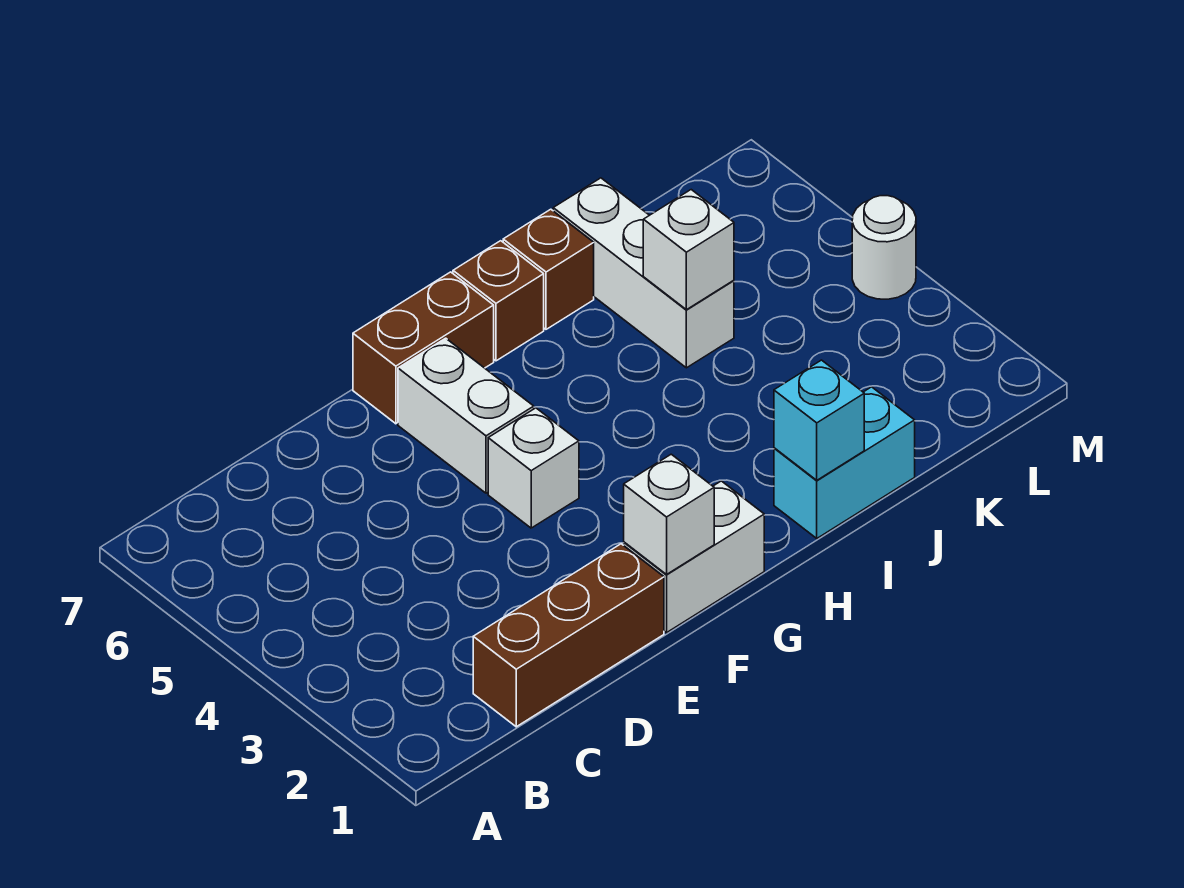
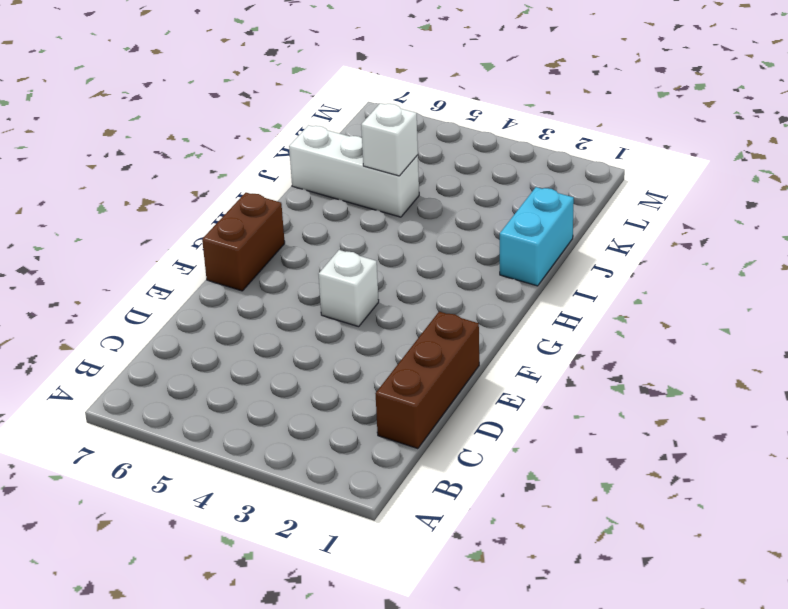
none -> white 1x2 brick [624,481,764,633]
none -> white 1x2 brick [398,338,534,493]
none -> brown 1x1 brick [453,241,544,361]

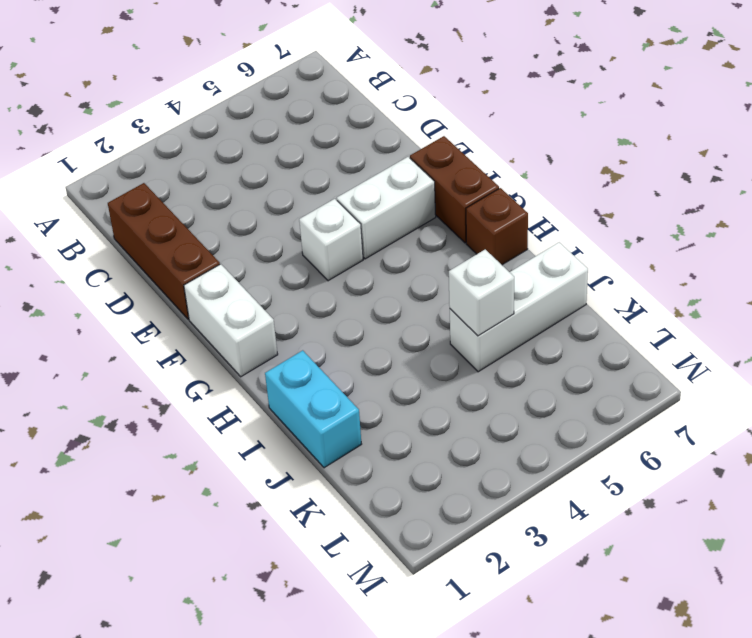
none -> brown 1x1 brick [503,209,594,329]
none -> white 1x1 round brick [852,196,916,299]
none -> white 1x1 brick [624,454,714,574]

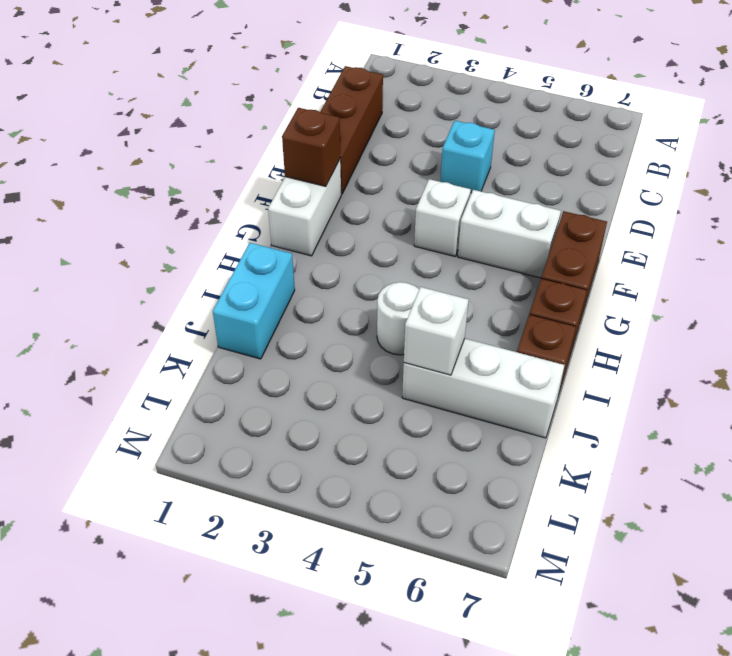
cyan 1x1 brick [440,121,495,193] -> cyan 1x1 brick moved to [774,360,864,480]
brown 1x1 brick [282,108,341,186] -> white 1x1 brick [624,454,714,574]
white 1x1 round brick [377,282,419,355] -> white 1x1 round brick moved to [852,196,916,299]

